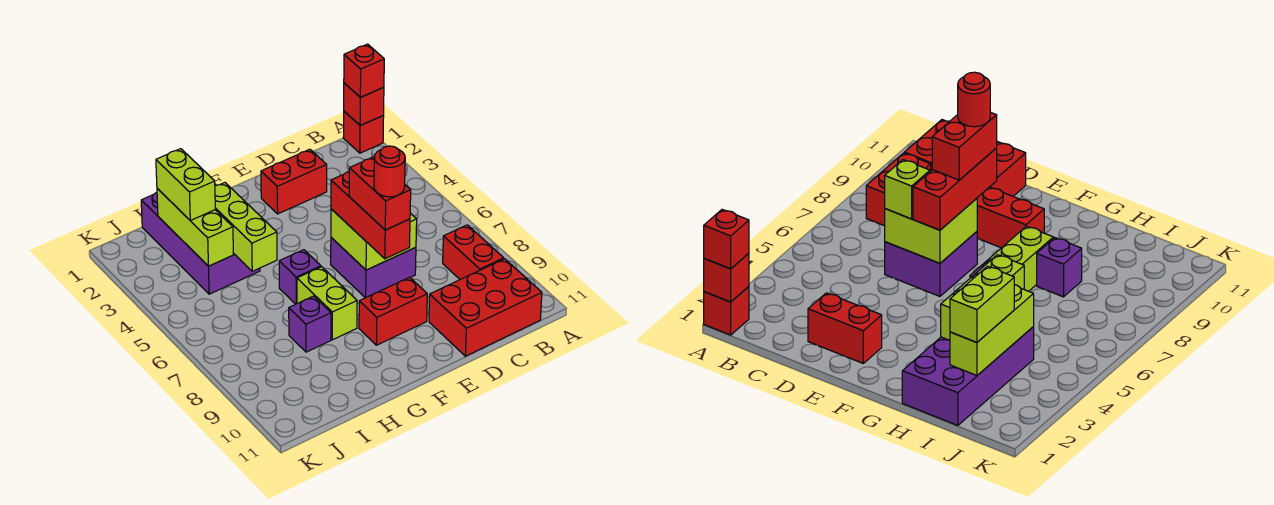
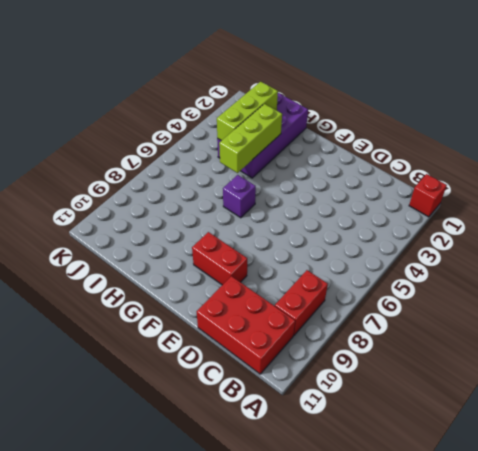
none -> red 1x2 brick [261,149,327,214]
none -> purple 2x2 brick [331,238,416,298]
none -> lime 1x2 brick [297,267,357,340]

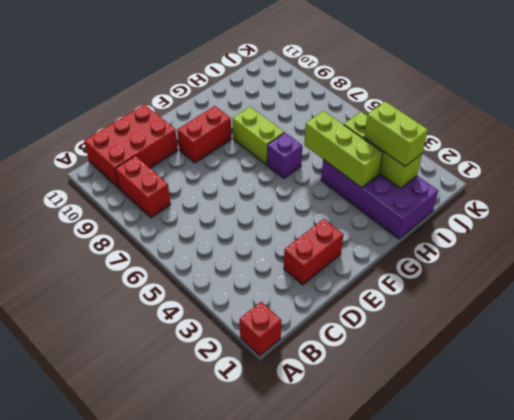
none -> purple 2x2 brick [331,238,416,298]
none -> purple 1x1 brick [289,296,331,352]
none -> red 1x1 brick [344,83,384,126]

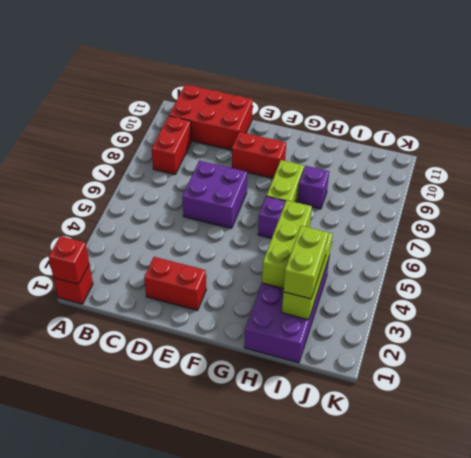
none -> lime 2x2 brick [331,209,417,270]
none -> red 1x1 brick [344,44,384,97]
none -> lime 1x1 brick [885,160,930,219]

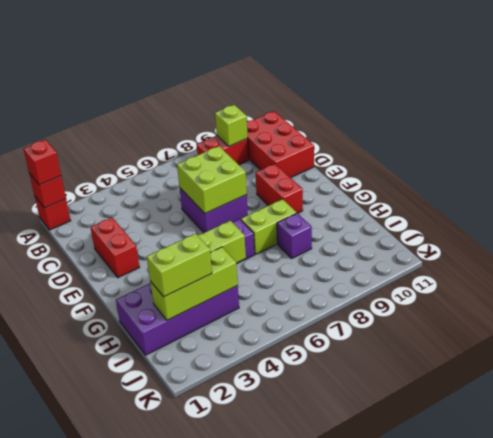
lime 1x1 brick [215,105,248,146] -> lime 1x1 brick moved to [885,160,930,219]
none -> red 1x3 brick [331,172,410,259]
none -> red 1x2 brick [349,157,411,230]
none -> red 1x1 round brick [374,146,405,197]

